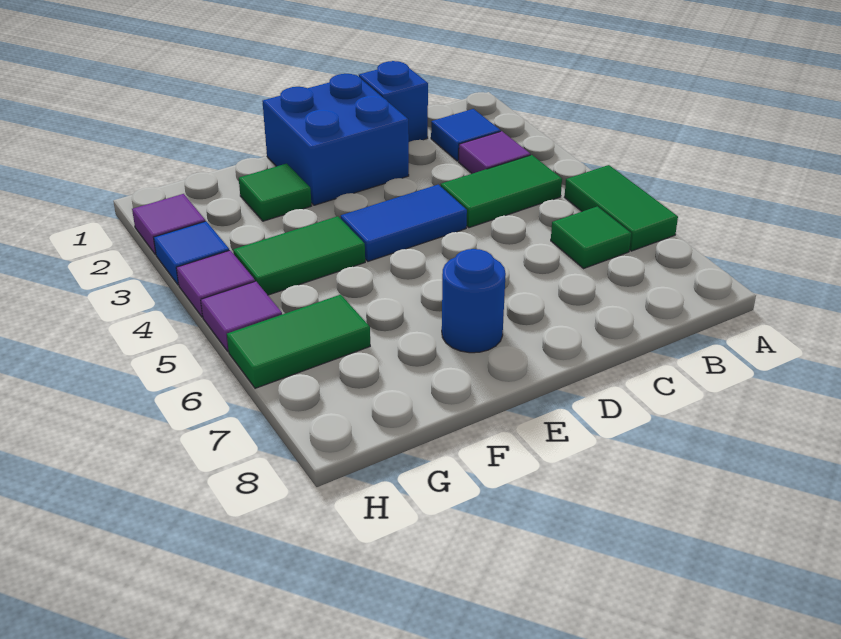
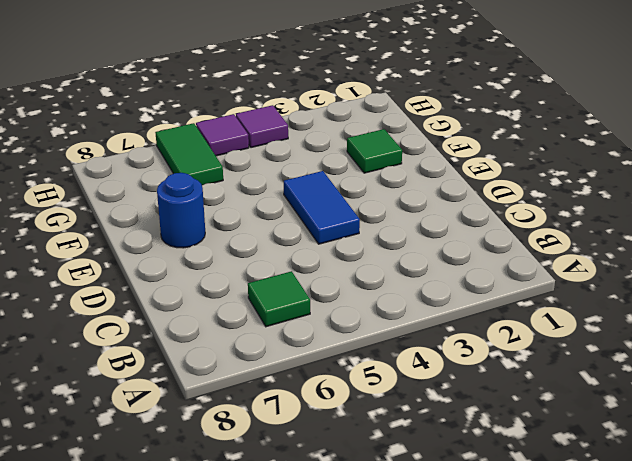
none -> green 1x2 tile [565,165,678,251]
none -> blue 1x1 tile [431,109,501,161]
none -> purple 1x1 tile [459,131,530,174]

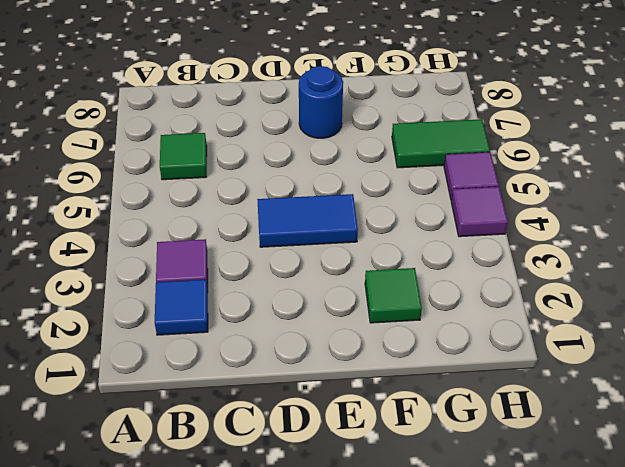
none -> green 1x2 tile [565,165,678,251]
none -> green 1x2 tile [441,155,562,228]
none -> blue 1x1 brick [359,61,428,142]

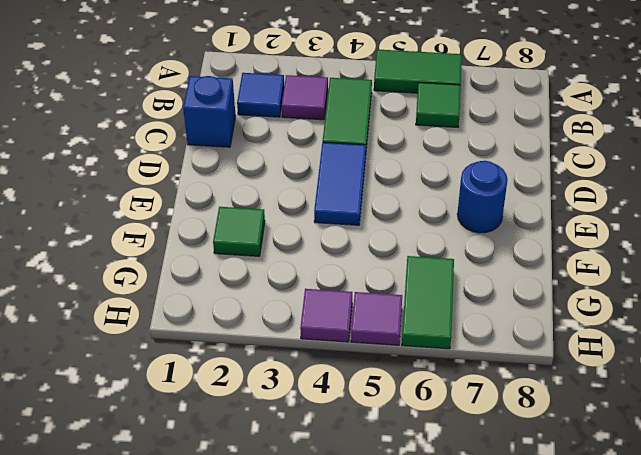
none -> blue 2x2 brick [262,74,409,205]
none -> green 1x2 tile [233,216,365,295]
none -> purple 1x1 tile [132,194,205,255]

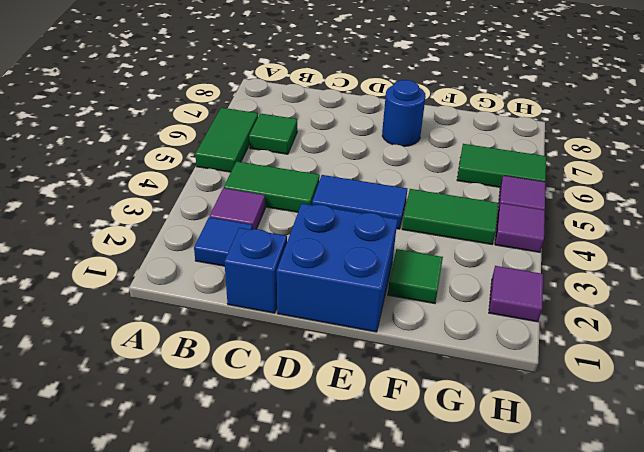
none -> blue 1x1 tile [154,221,229,285]

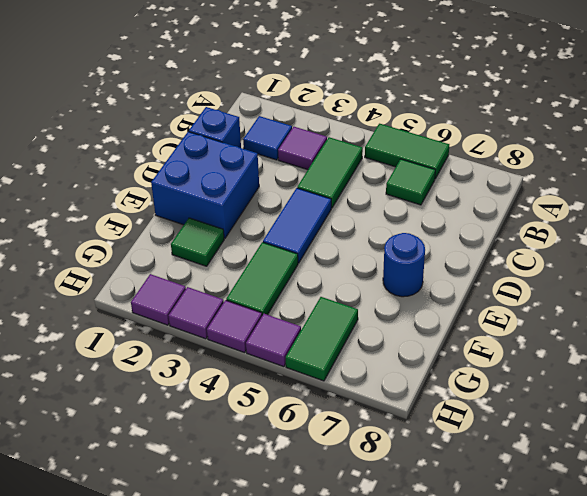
purple 1x1 tile [169,287,224,339] -> blue 1x1 tile [154,221,229,285]

